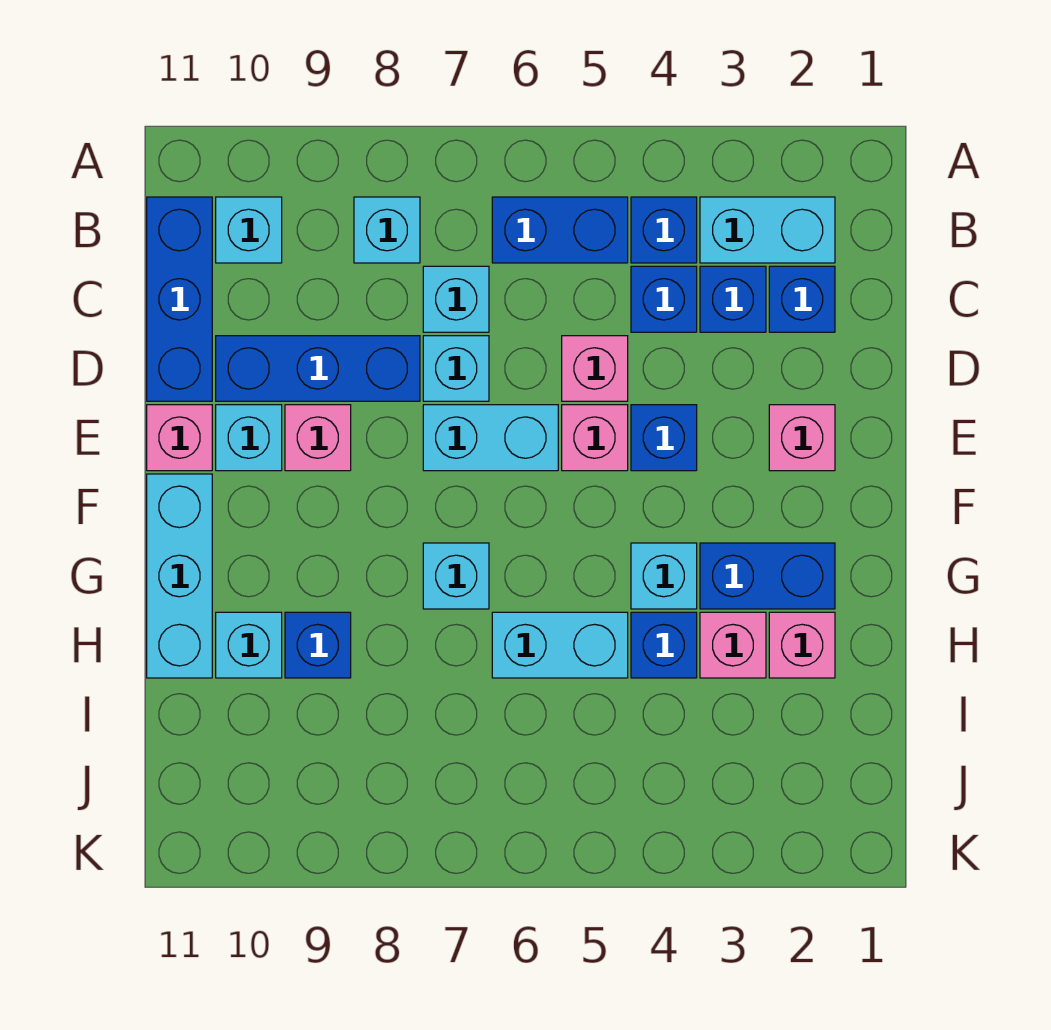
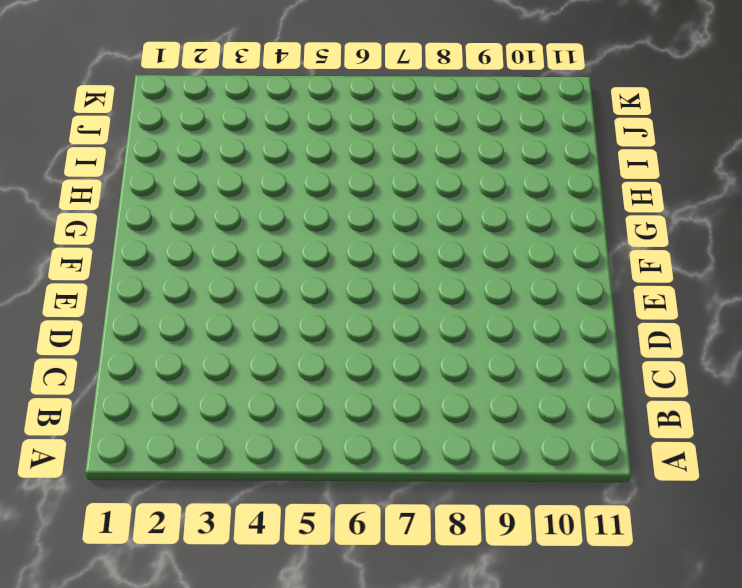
none -> cyan 1x2 brick [700,197,835,263]
none -> blue 1x1 brick [631,197,697,263]
none -> blue 1x2 brick [492,197,628,263]
none -> cyan 1x1 brick [354,197,420,263]

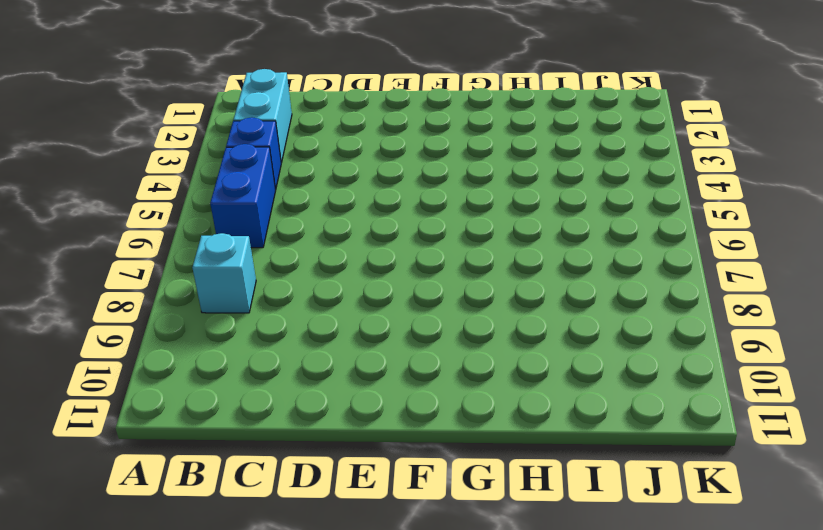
none -> cyan 1x1 brick [216,197,282,263]
none -> blue 1x3 brick [147,197,212,401]
none -> blue 1x1 brick [769,266,835,332]
none -> blue 1x1 brick [700,266,766,332]

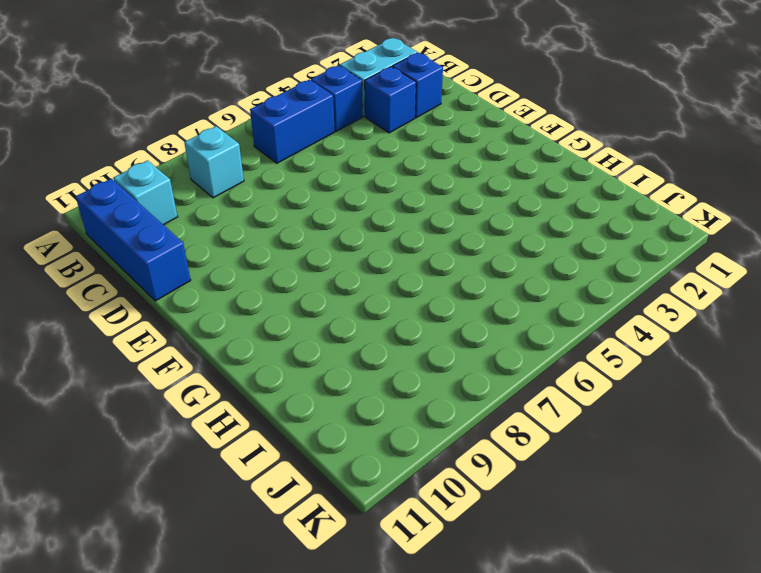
none -> blue 1x1 brick [631,266,697,332]
none -> cyan 1x1 brick [423,266,489,332]
none -> pink 1x1 brick [562,336,628,401]
none -> cyan 1x1 brick [423,336,489,401]

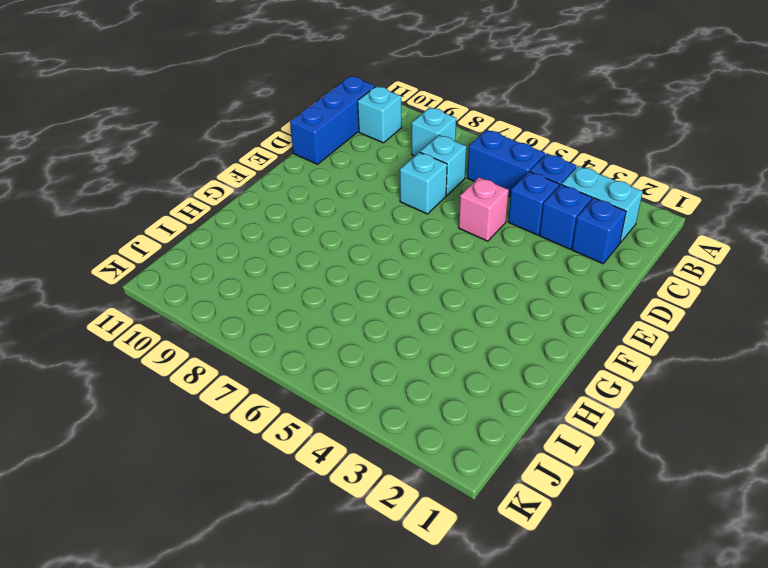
none -> blue 1x3 brick [216,336,420,401]
none -> pink 1x1 brick [769,405,835,471]
none -> blue 1x1 brick [631,405,697,471]
none -> pink 1x1 brick [562,405,628,471]

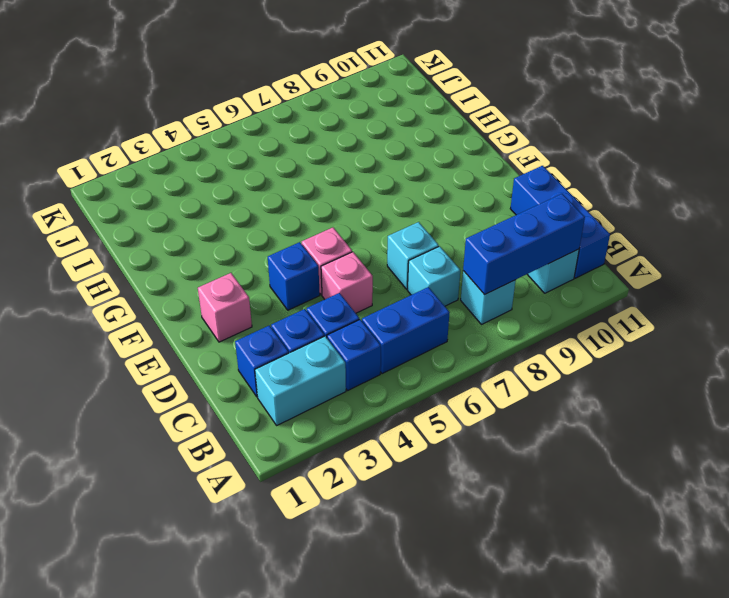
blue 1x3 brick [463,194,585,295] -> blue 1x3 brick moved to [216,336,420,401]
none -> cyan 1x2 brick [423,405,558,471]
none -> pink 1x1 brick [285,405,351,471]
none -> cyan 1x1 brick [216,405,282,471]
none -> pink 1x1 brick [147,405,212,471]

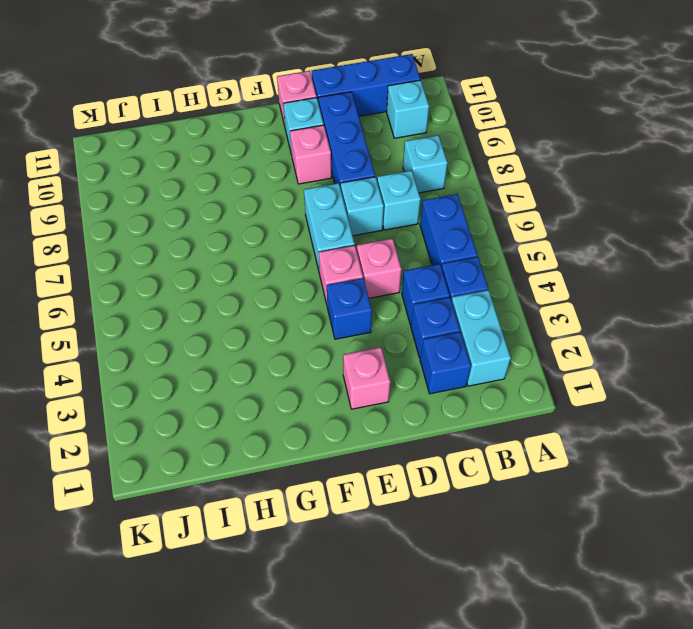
none -> cyan 1x3 brick [147,474,212,678]
none -> blue 1x2 brick [700,543,835,609]
none -> cyan 1x1 brick [631,543,697,609]
none -> cyan 1x1 brick [423,543,489,609]

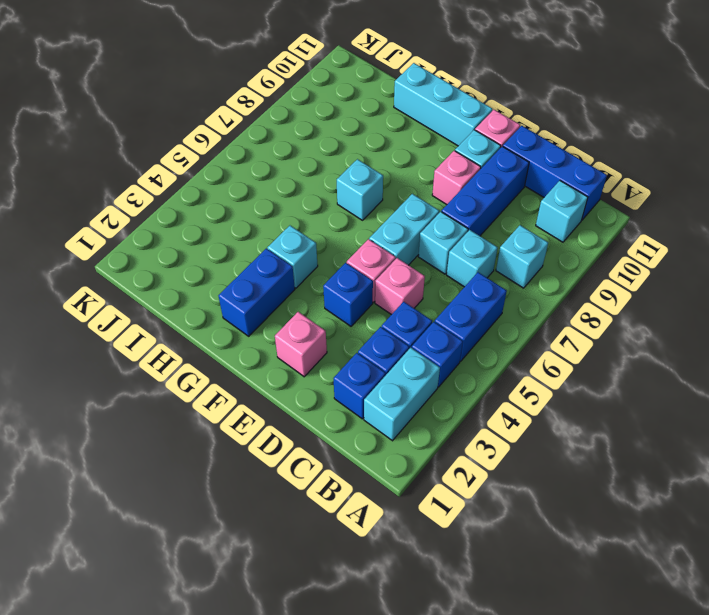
none -> pink 1x1 brick [769,612,835,678]
none -> pink 1x1 brick [700,612,766,678]
none -> blue 1x1 brick [631,612,697,678]
none -> cyan 1x2 brick [492,612,628,678]

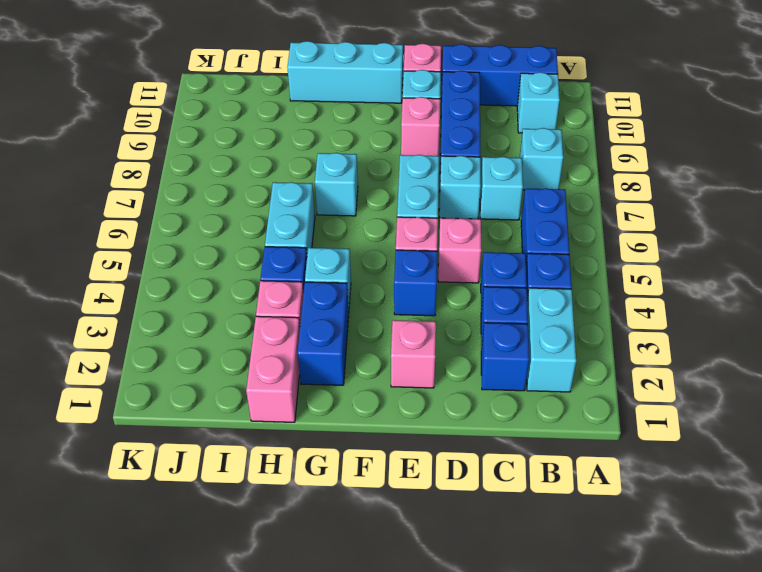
pink 1x2 brick [246,316,300,422] -> pink 1x1 brick [769,612,835,678]
none -> blue 1x1 brick [285,612,351,678]
none -> cyan 1x1 brick [216,612,282,678]

